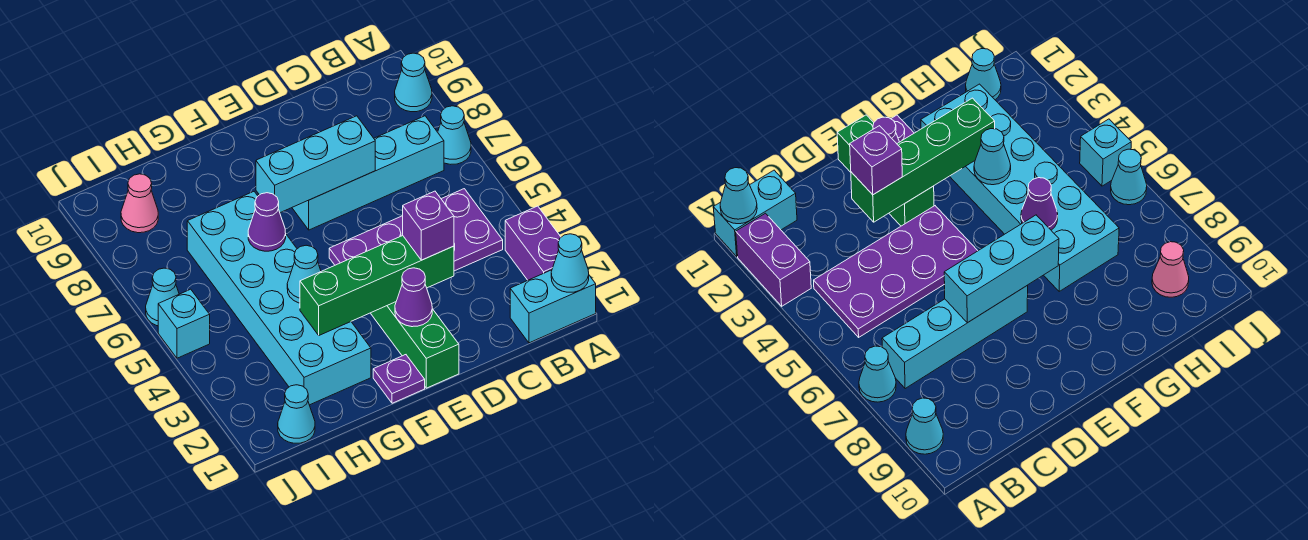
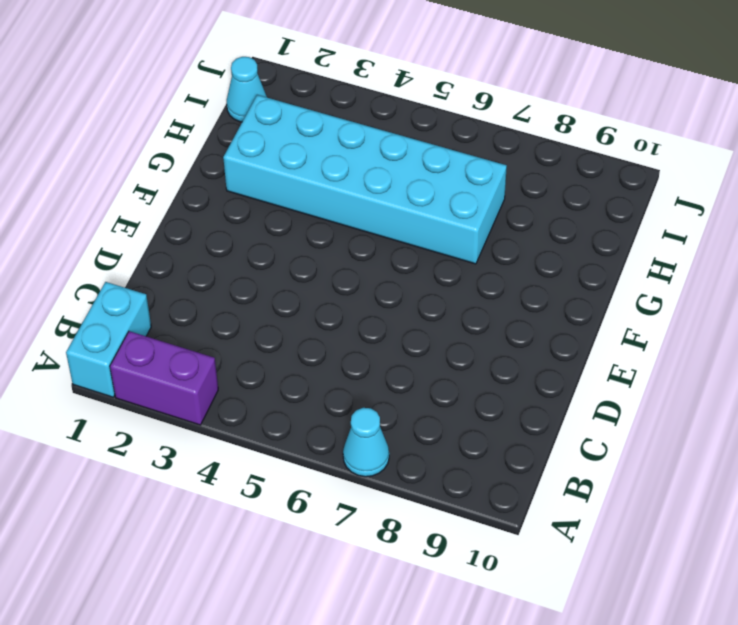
none -> cyan 1x1 cone [395,53,432,112]
none -> purple 2x4 plate [329,189,503,271]
none -> cyan 1x4 brick [292,116,444,230]

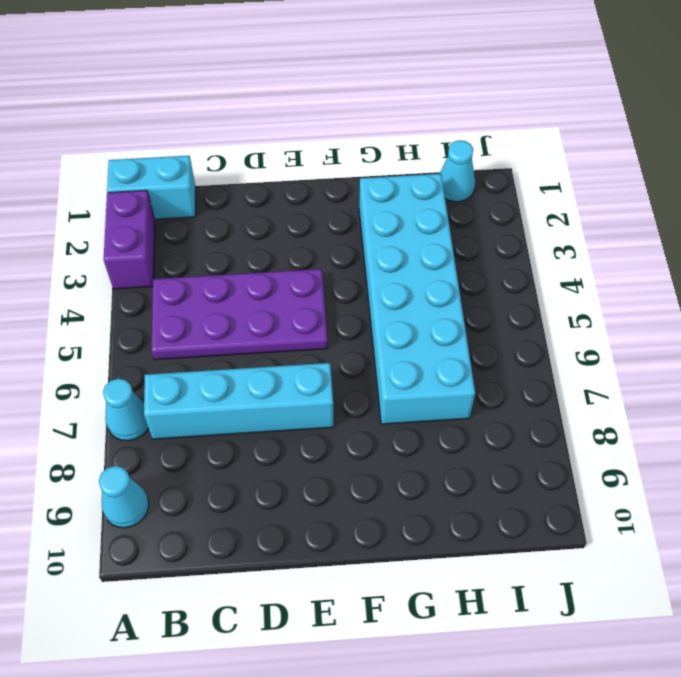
none -> green 1x3 brick [371,302,459,388]
none -> purple 1x1 plate [373,355,425,403]
none -> pink 1x1 cone [121,174,158,233]

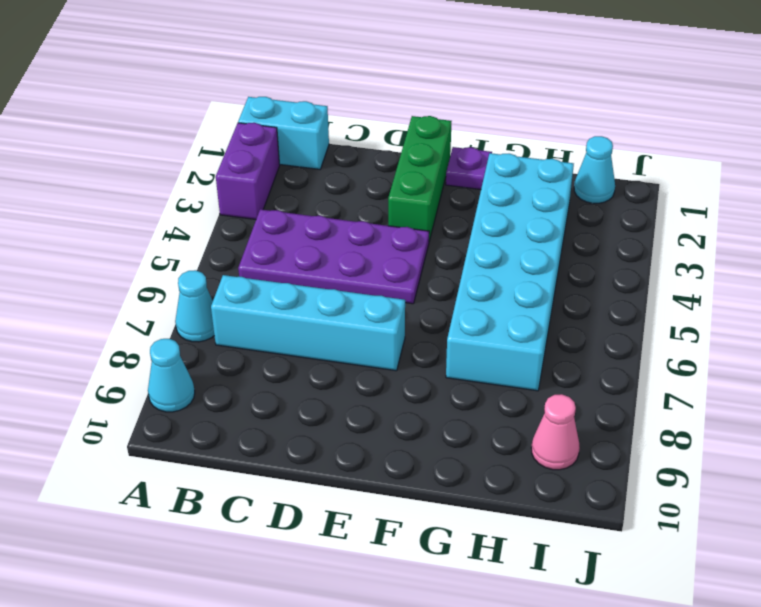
none -> cyan 1x1 brick [158,289,210,358]
none -> cyan 1x1 cone [146,268,179,326]
none -> cyan 1x1 cone [551,234,589,292]

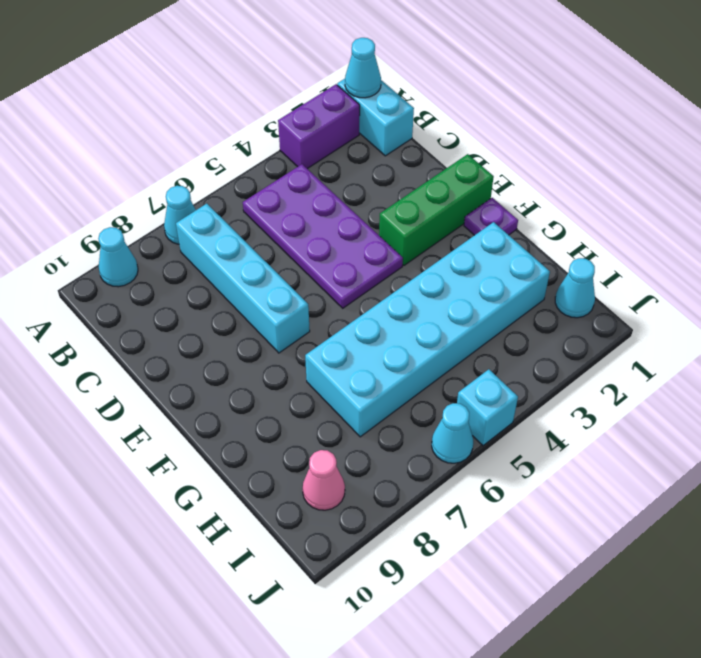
none -> green 1x4 brick [300,236,454,335]
none -> cyan 1x3 brick [256,116,375,213]
none -> purple 1x1 cone [395,268,432,327]

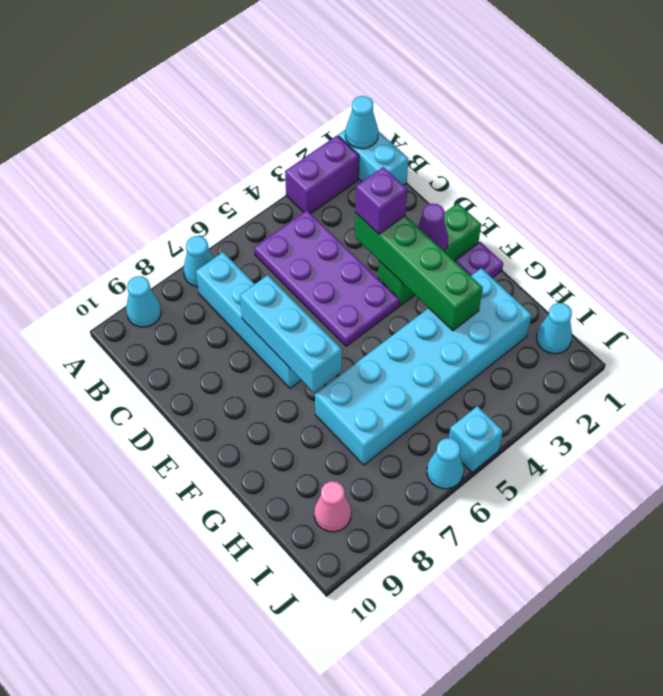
none -> cyan 1x1 cone [287,245,321,303]
none -> purple 1x1 cone [248,193,286,251]

